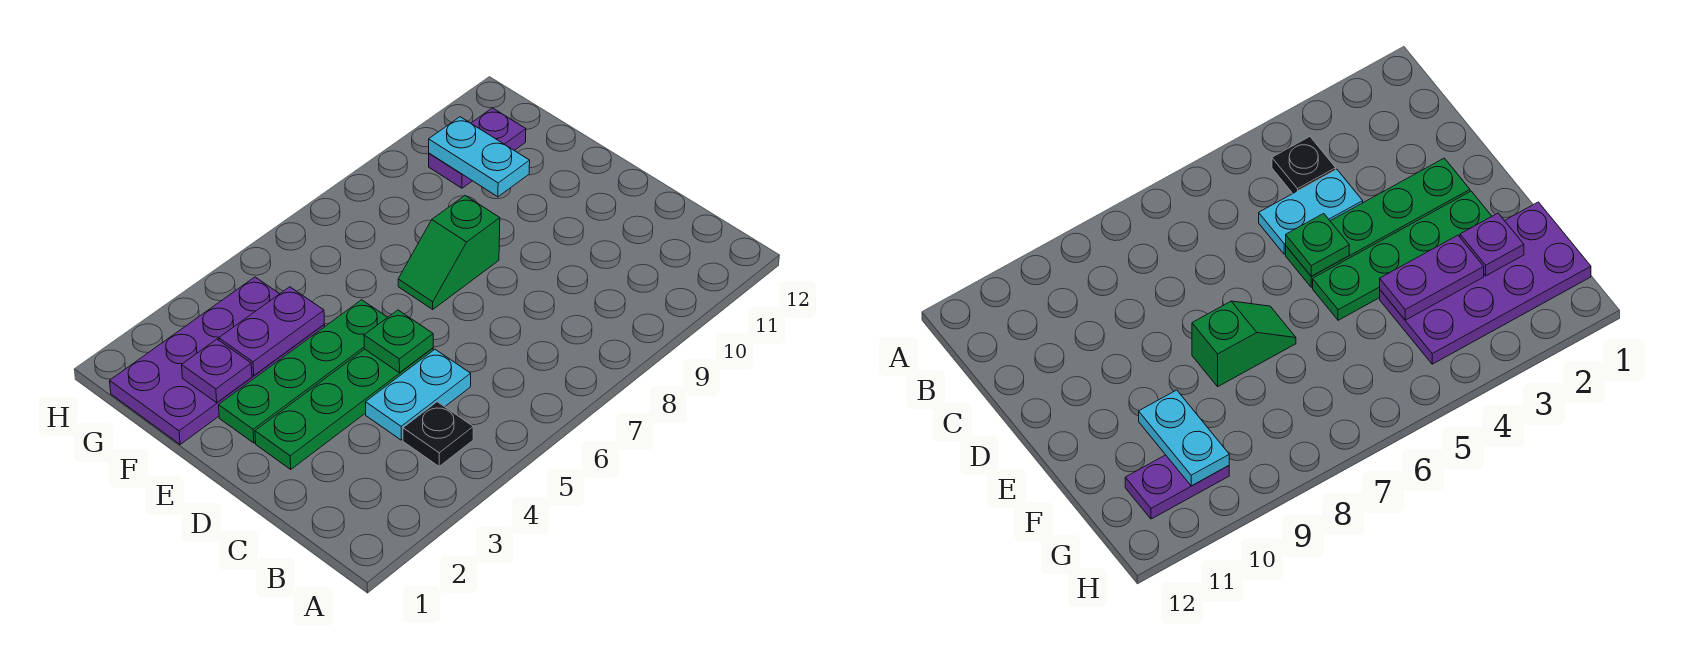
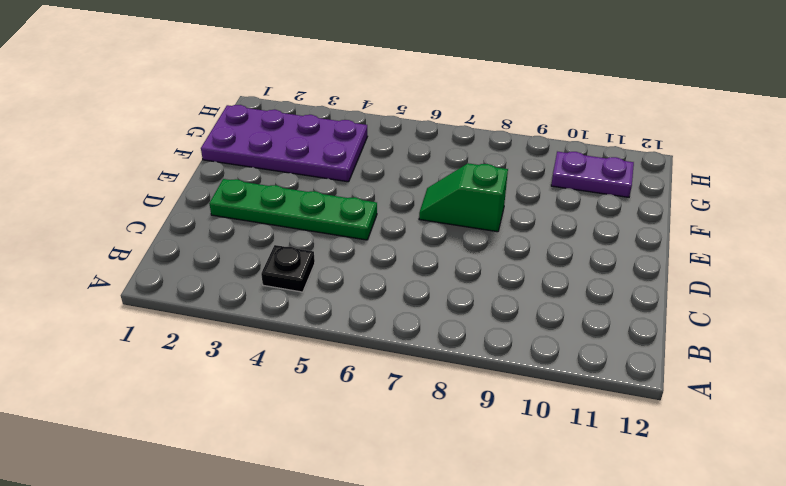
none -> cyan 1x2 plate [365,350,471,440]
none -> green 1x4 plate [219,300,388,443]

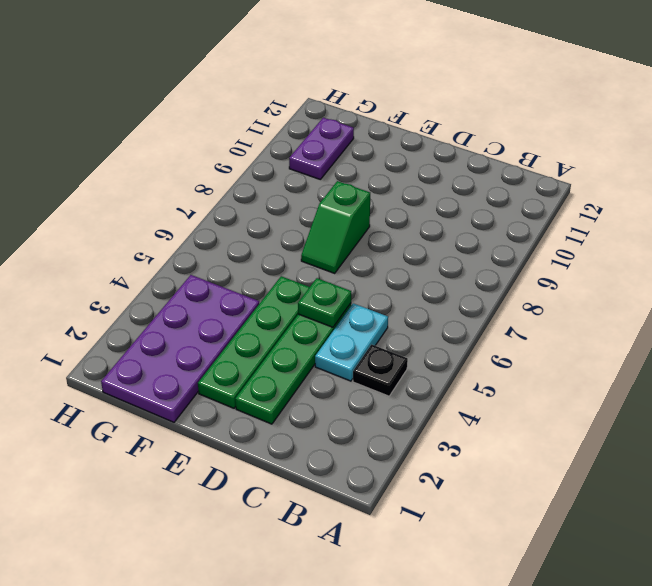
none -> purple 1x1 plate [182,339,252,403]
none -> purple 1x2 plate [219,287,324,375]

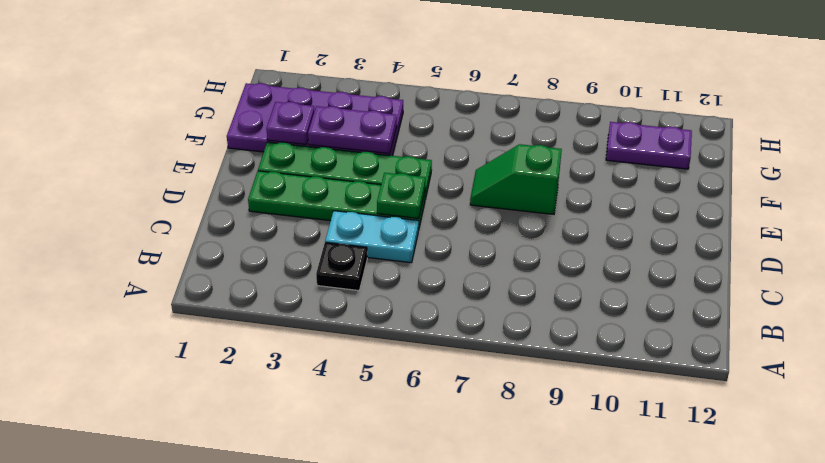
none -> cyan 1x2 plate [429,117,530,197]

